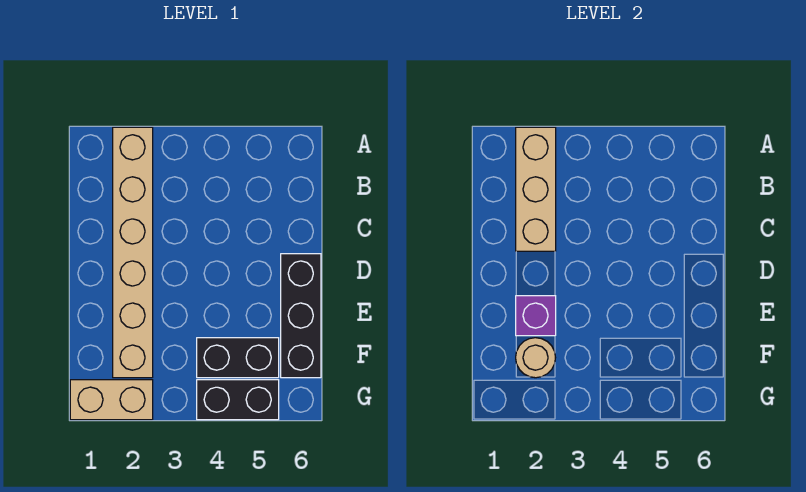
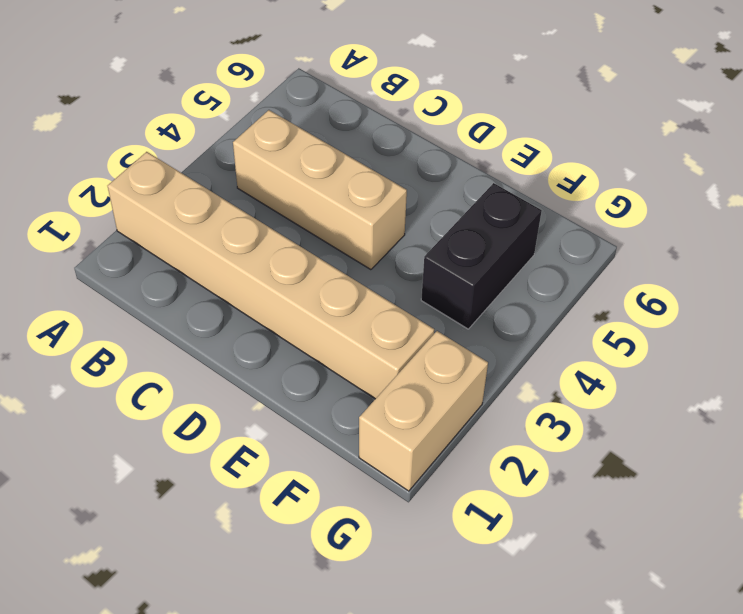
tan 1x3 brick [233,110,407,270] -> tan 1x3 brick moved to [516,127,556,251]
none -> black 1x3 brick [281,254,321,378]
none -> black 1x2 brick [197,380,279,420]

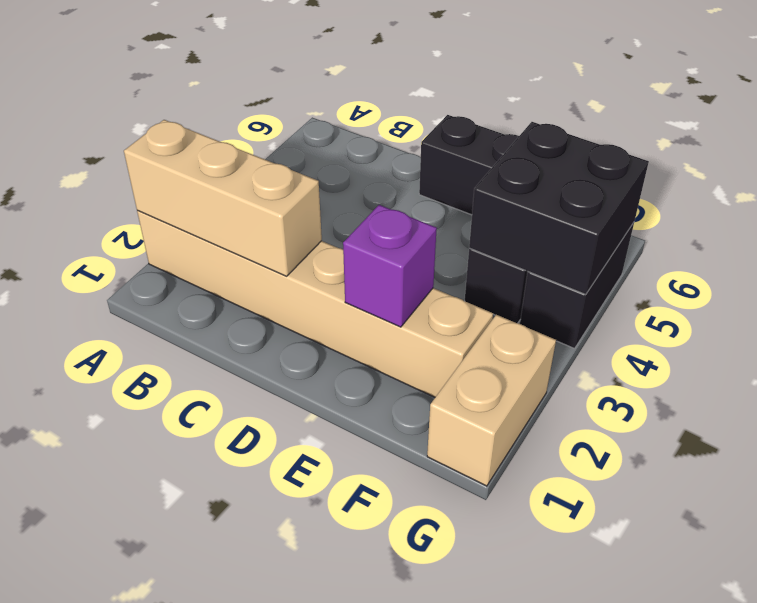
black 2x2 brick [469,122,649,295] -> none
none -> tan 1x1 round brick [516,338,556,378]

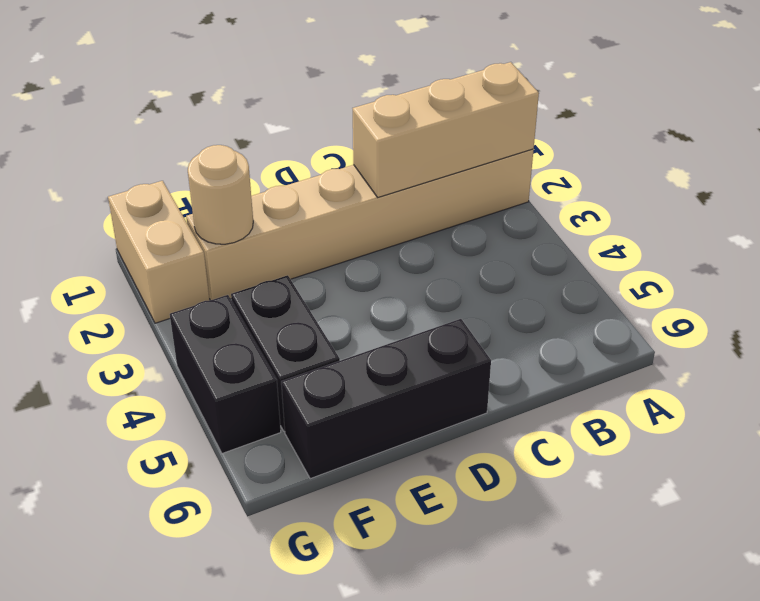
none -> purple 1x1 brick [516,296,556,336]

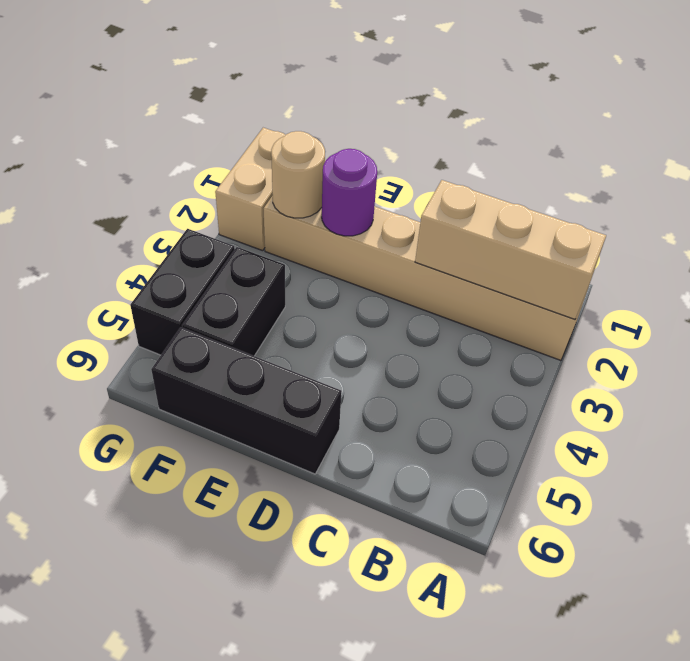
purple 1x1 round brick [322,149,377,236] -> purple 1x1 brick [516,296,556,336]

